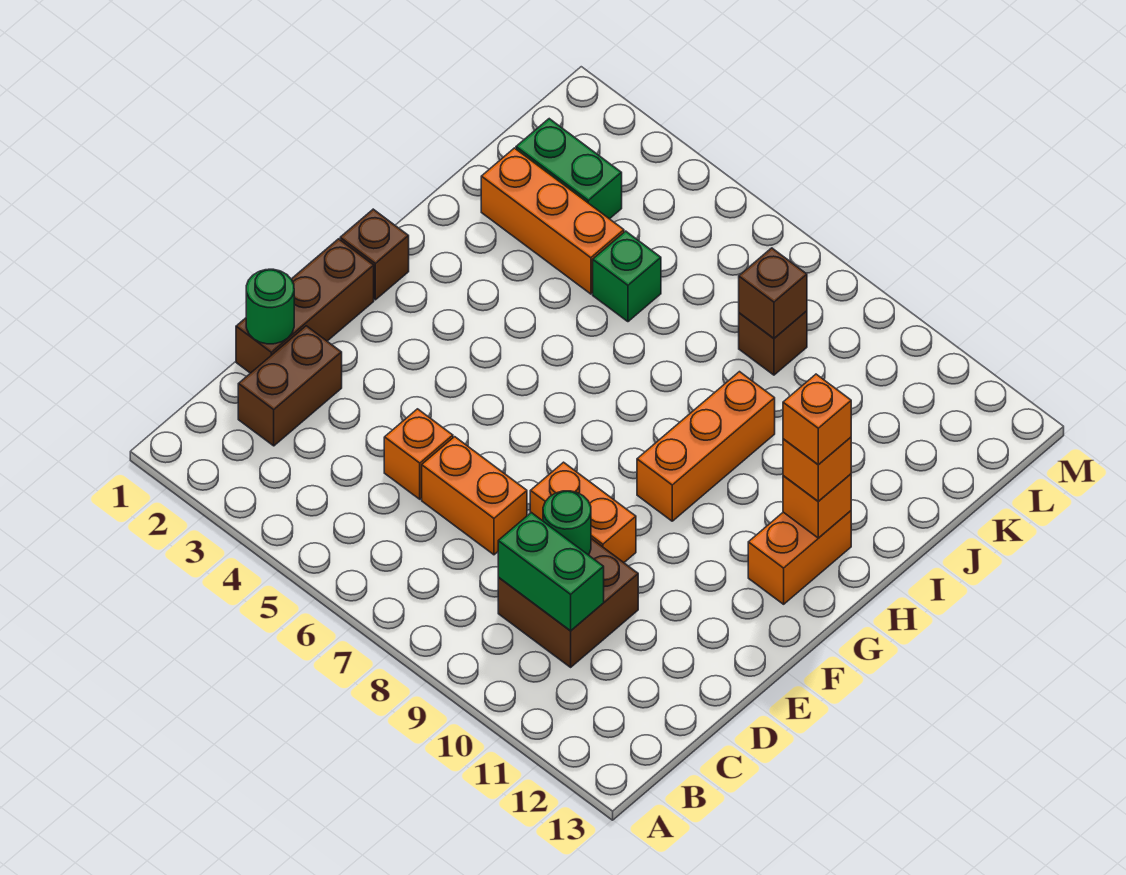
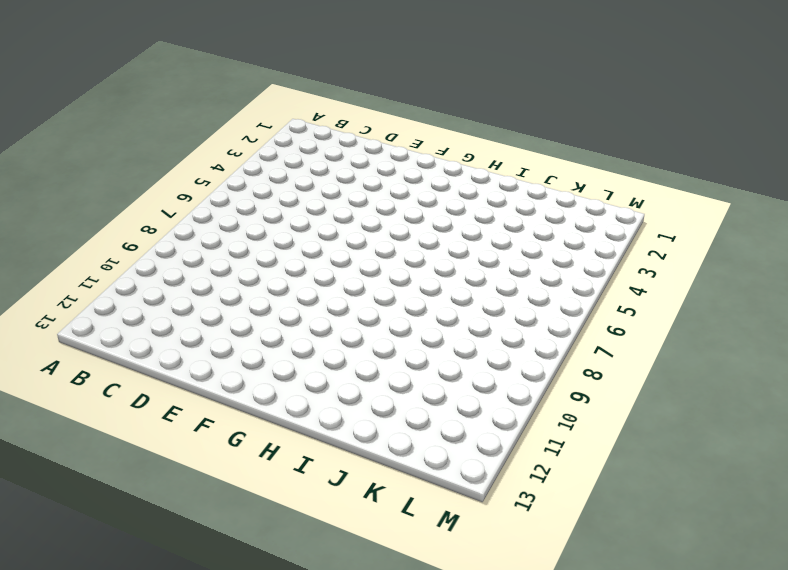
none -> brown 1x2 brick [238,326,342,446]
none -> brown 2x2 brick [498,539,638,667]
none -> brown 1x3 brick [236,239,374,373]

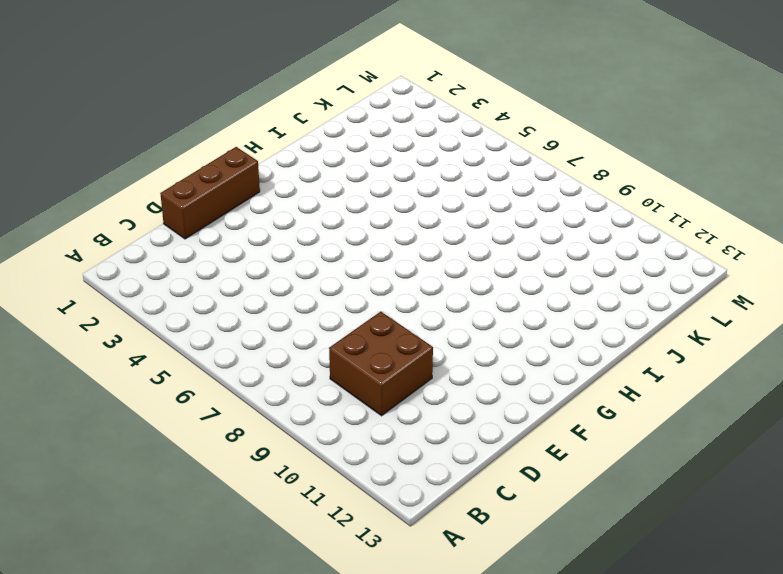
none -> brown 1x2 brick [238,326,342,446]
none -> orange 1x1 brick [384,409,453,499]
none -> orange 1x2 brick [422,437,527,555]

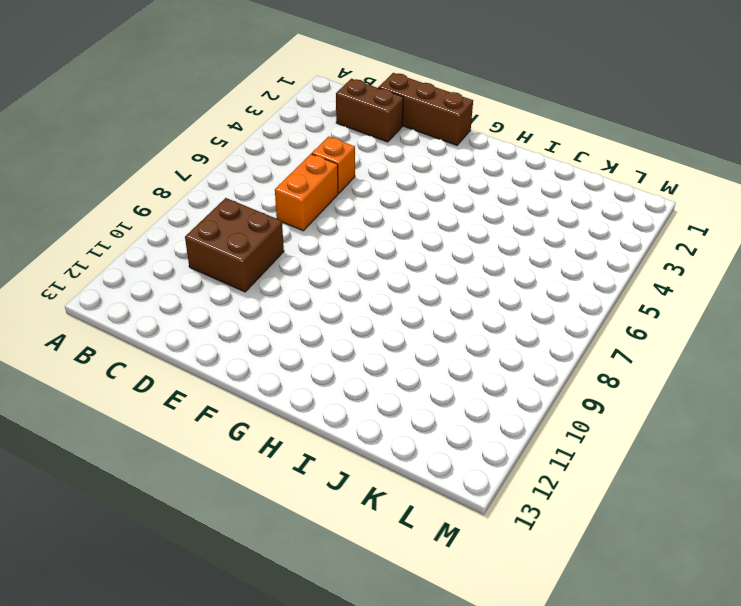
none -> orange 1x2 brick [530,462,636,562]
none -> brown 1x1 brick [340,209,409,300]
none -> orange 1x3 brick [637,372,775,521]

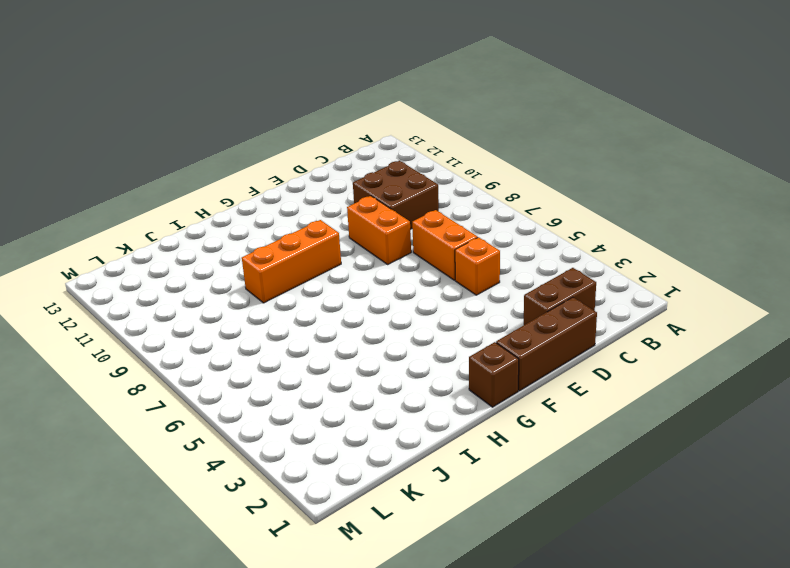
none -> orange 1x2 brick [748,511,851,604]
none -> orange 1x3 brick [481,148,624,294]
none -> green 1x1 brick [593,231,661,322]

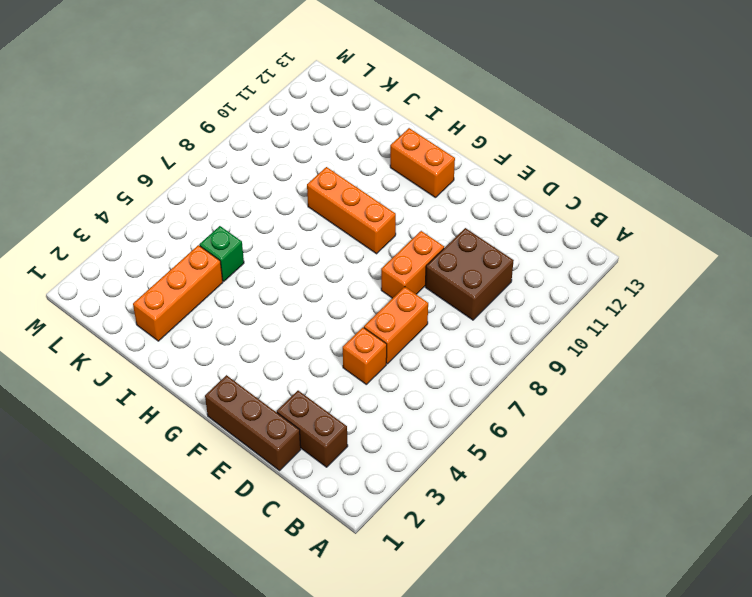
none -> brown 1x1 brick [340,209,409,300]
none -> green 1x2 brick [516,119,622,219]
none -> brown 1x1 brick [739,311,807,375]

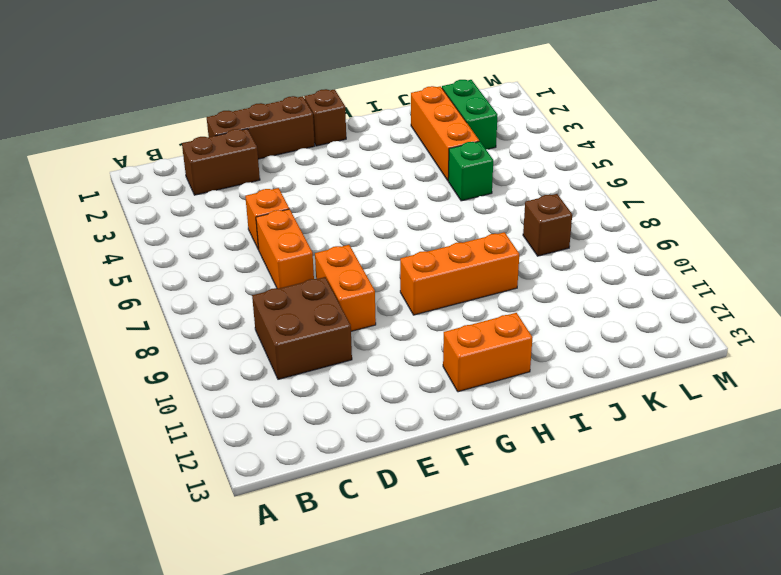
none -> green 1x2 brick [498,513,604,631]
none -> green 1x1 round brick [246,269,294,344]
none -> green 1x1 round brick [543,491,591,555]

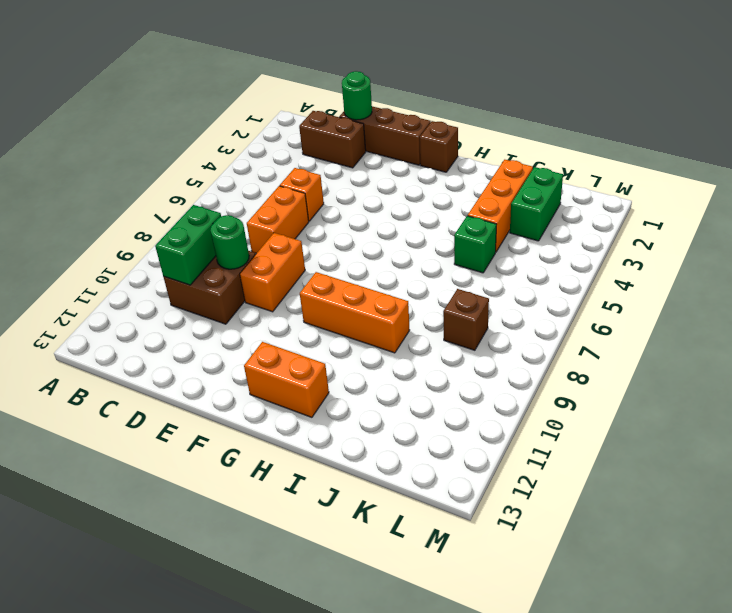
none -> orange 1x1 brick [783,474,851,538]
none -> brown 1x1 brick [739,248,807,338]
none -> orange 1x1 brick [783,437,851,501]

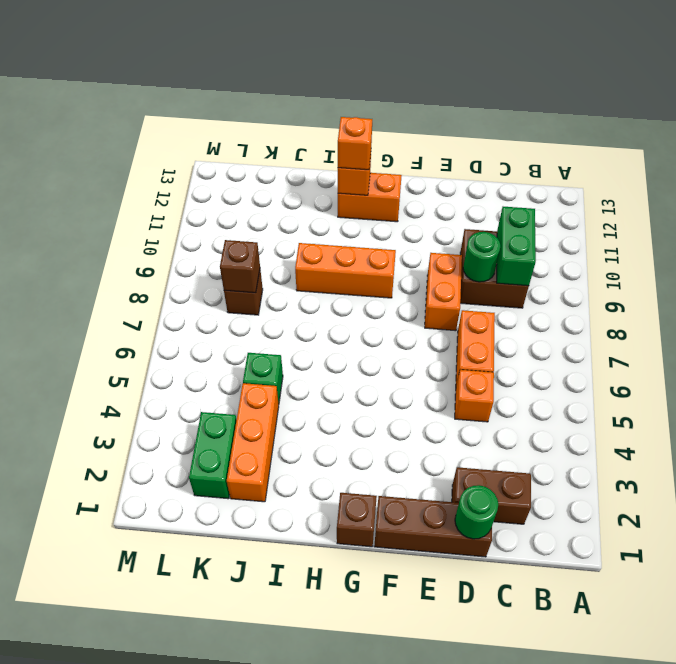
none -> orange 1x1 brick [783,374,851,465]

